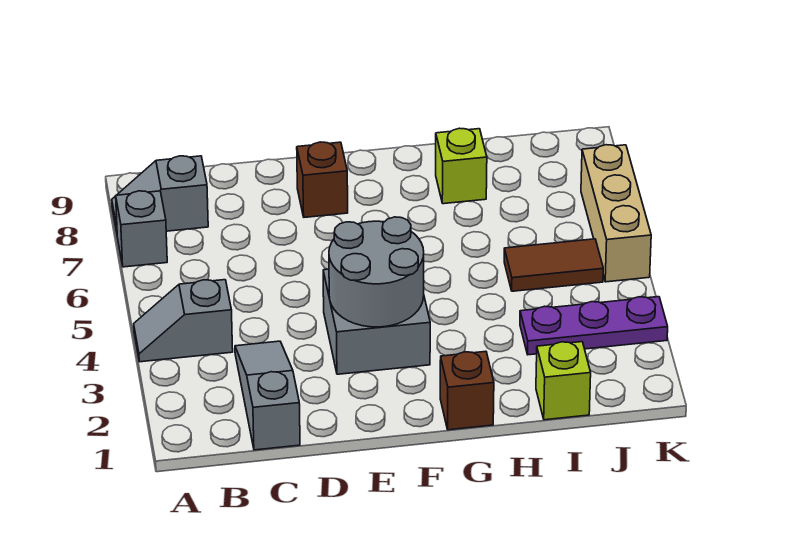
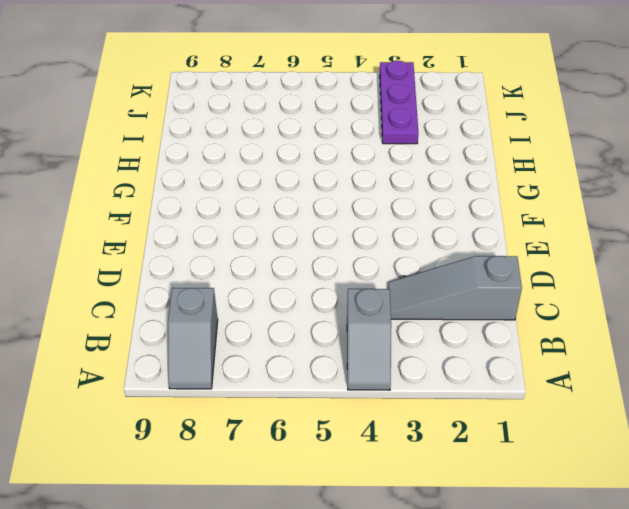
none -> grey 1x1 brick [116,191,167,267]
none -> grey 2x2 brick [323,269,430,374]
none -> brown 1x1 brick [297,142,348,217]

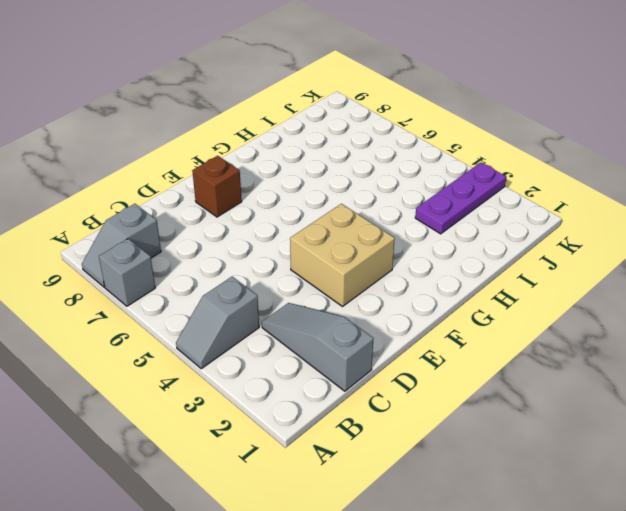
tan 2x2 brick [290,204,395,306] -> grey 2x2 brick [323,269,430,374]
none -> brown 1x1 brick [440,351,494,430]
none -> lime 1x1 brick [436,128,487,204]
none -> lime 1x1 brick [536,342,591,420]

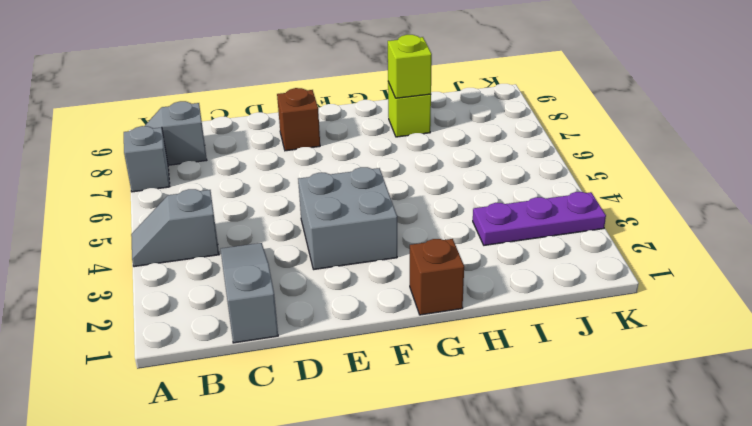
lime 1x1 brick [388,35,432,98] -> lime 1x1 brick moved to [536,342,591,420]
none -> brown 1x2 tile [504,239,603,291]
none -> tan 1x3 brick [581,145,651,282]
none -> grey 2x2 round brick [329,217,424,327]

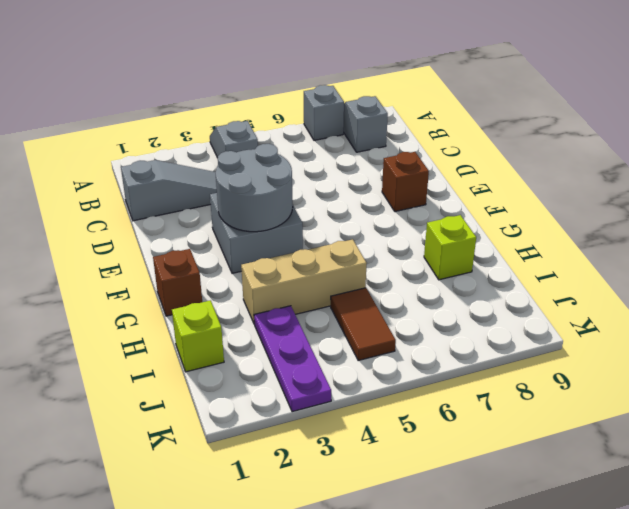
tan 1x3 brick [241,239,367,324] -> tan 1x3 brick moved to [581,145,651,282]

